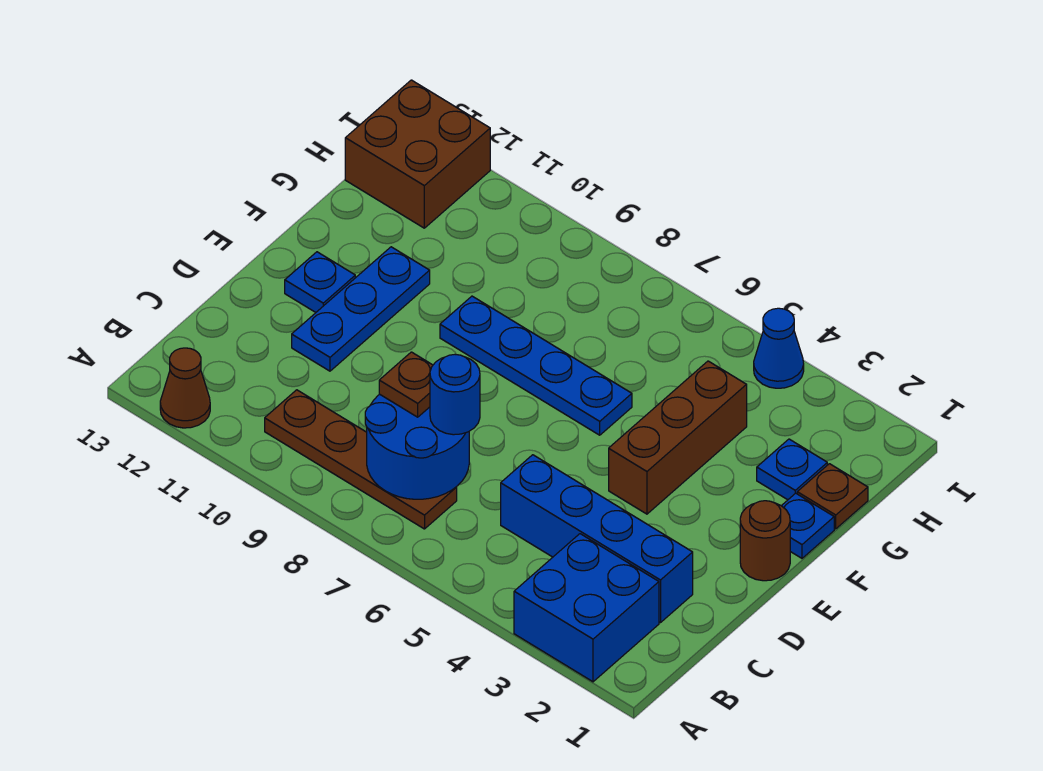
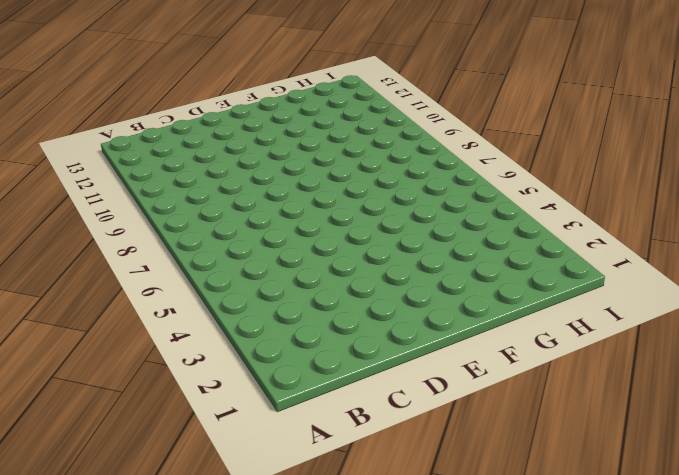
none -> blue 2x2 brick [514,534,659,682]
none -> brown 1x1 cone [160,348,210,428]
none -> brown 1x4 plate [265,390,457,529]

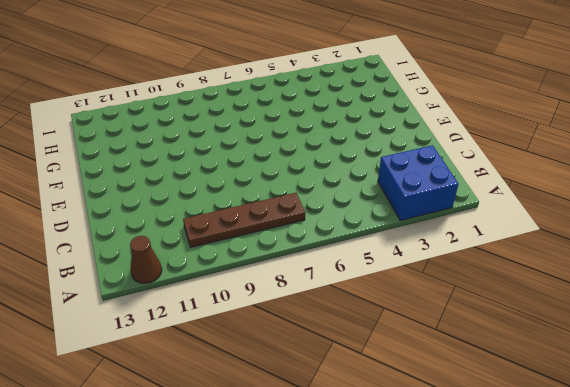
none -> blue 1x4 brick [501,455,693,623]
none -> blue 1x3 plate [292,247,430,371]
none -> brown 1x1 round brick [740,501,790,581]

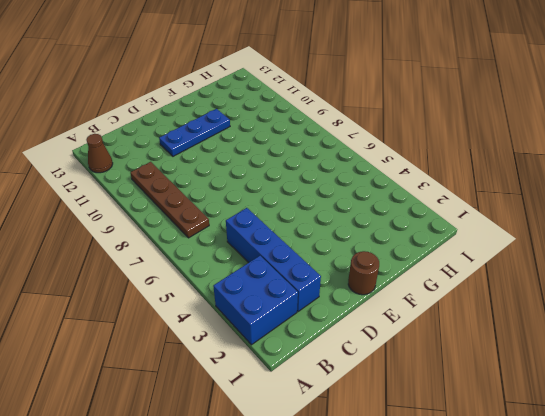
none -> brown 1x3 brick [609,361,747,514]
none -> blue 1x1 plate [285,252,355,312]
none -> blue 1x1 plate [782,493,834,558]

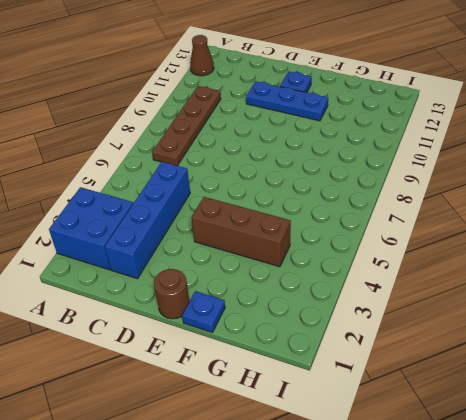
none -> blue 1x4 plate [440,296,632,435]
none -> brown 1x1 plate [797,464,868,529]
none -> blue 1x1 plate [757,439,827,500]

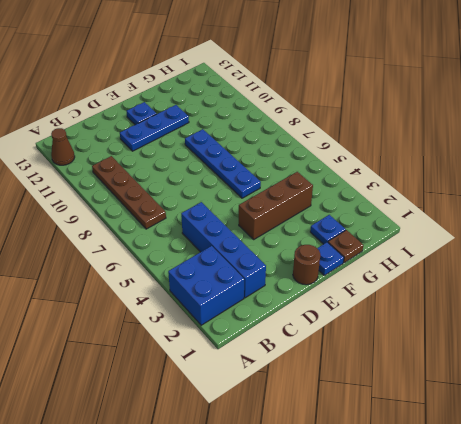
none -> brown 2x2 brick [345,80,490,228]
none -> blue 1x1 cone [754,308,804,388]
none -> blue 2x2 round brick [365,394,469,499]

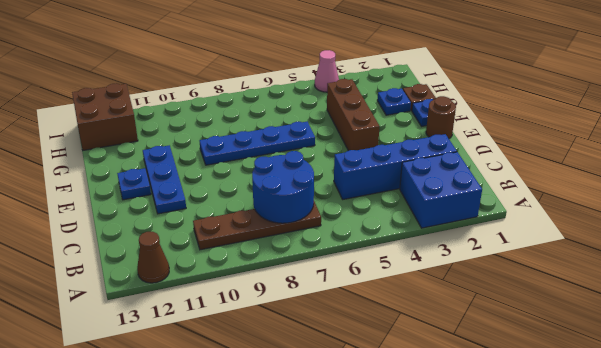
pink 1x1 cone [315,50,339,92] -> blue 1x1 cone [754,308,804,388]
none -> blue 1x1 round brick [430,355,480,435]
none -> brown 1x1 plate [379,352,433,417]

